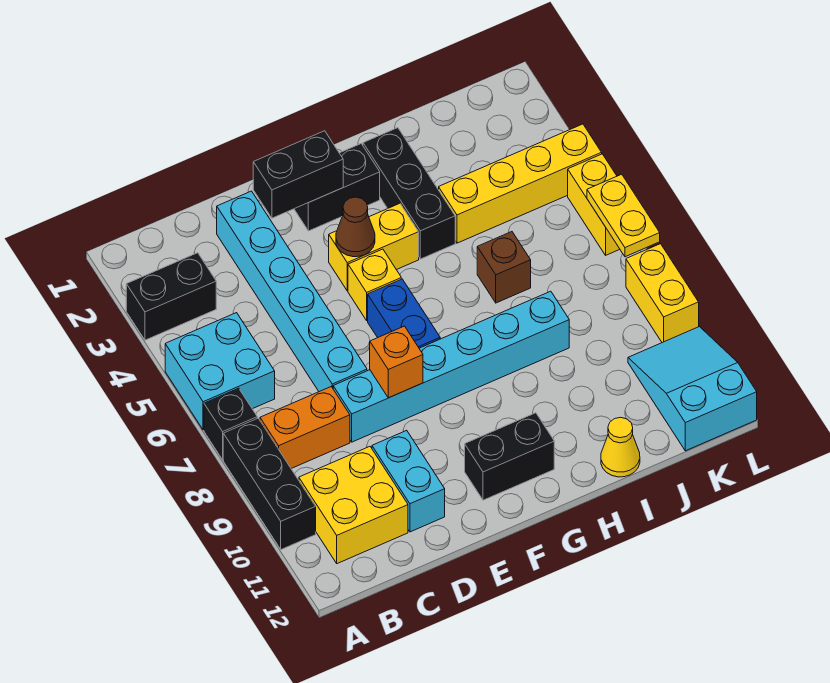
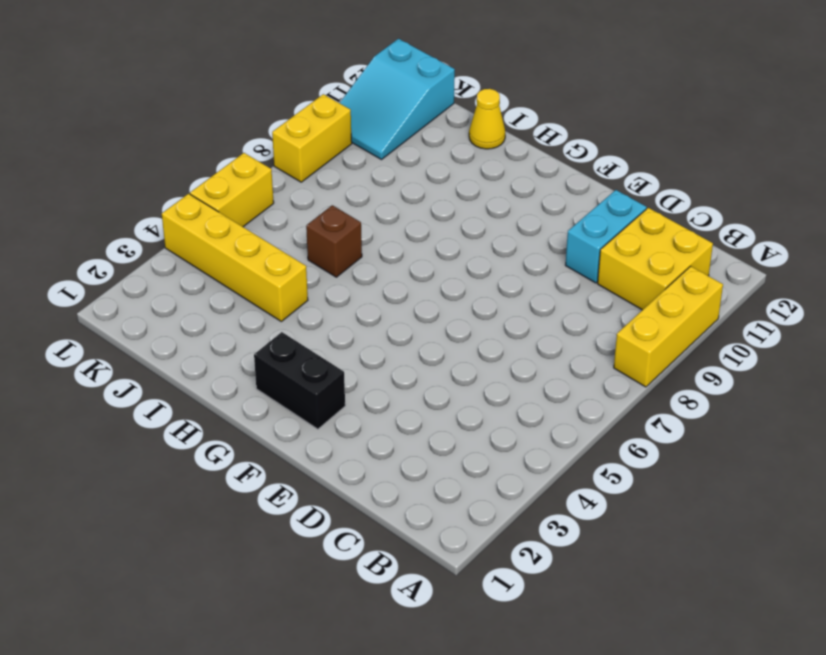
yellow 1x3 brick [614,266,723,387] -> black 1x3 brick [223,418,316,549]
none -> black 1x2 brick [126,253,216,340]
none -> cyan 2x2 brick [165,313,275,430]
none -> black 1x1 brick [204,388,257,460]

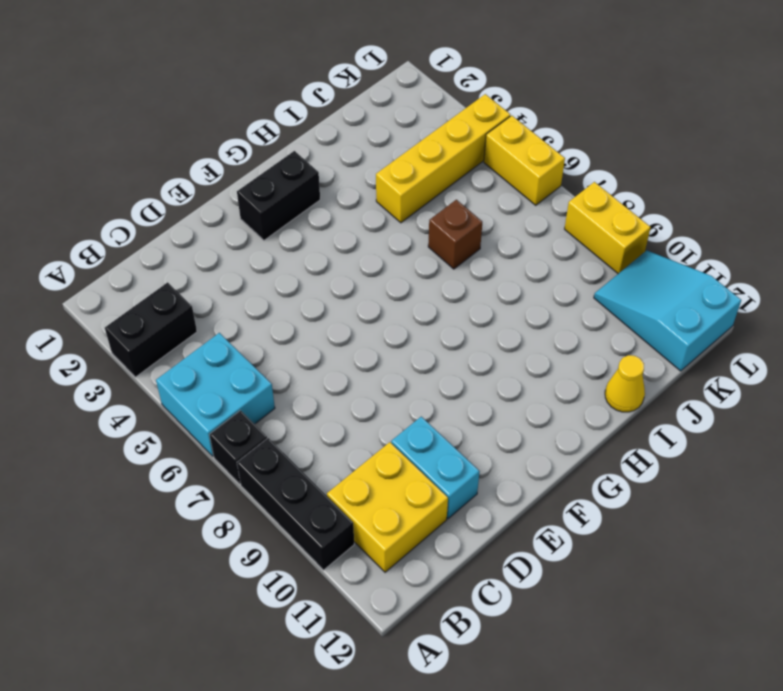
none -> orange 1x2 brick [260,387,350,468]
none -> cyan 1x6 brick [217,191,367,392]
none -> cyan 1x6 brick [333,291,569,442]

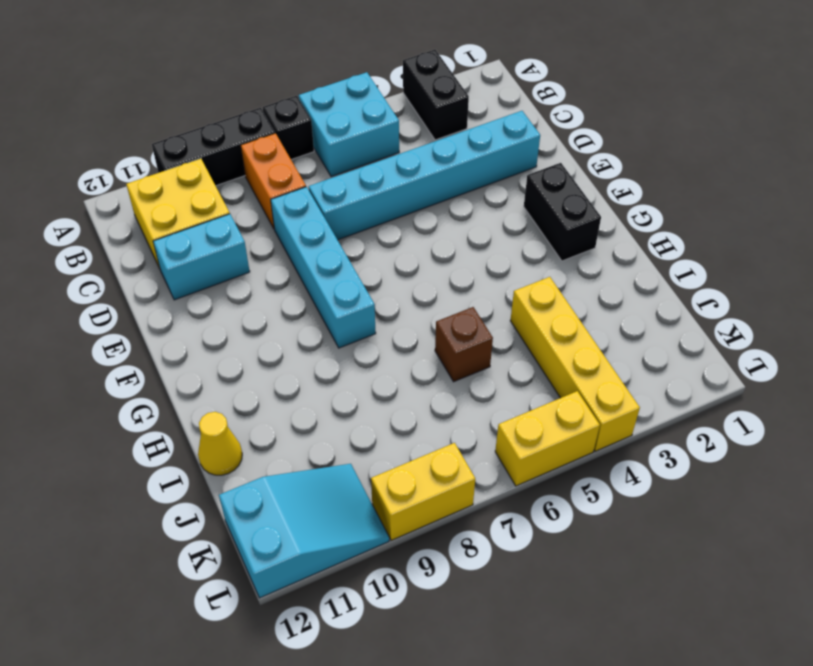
cyan 1x4 brick [271,187,376,348] -> cyan 1x6 brick [333,291,569,442]
none -> yellow 1x2 brick [329,204,419,291]
none -> yellow 1x1 brick [348,249,401,321]
none -> blue 1x2 brick [368,279,440,348]

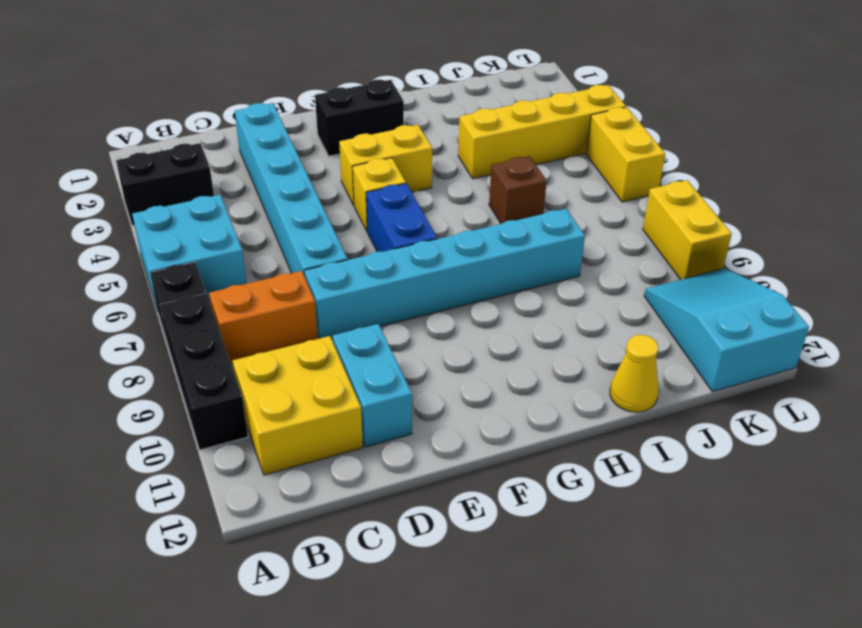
none -> black 1x2 brick [465,413,554,500]
none -> black 1x3 brick [363,128,455,259]
none -> black 1x2 brick [253,131,343,218]

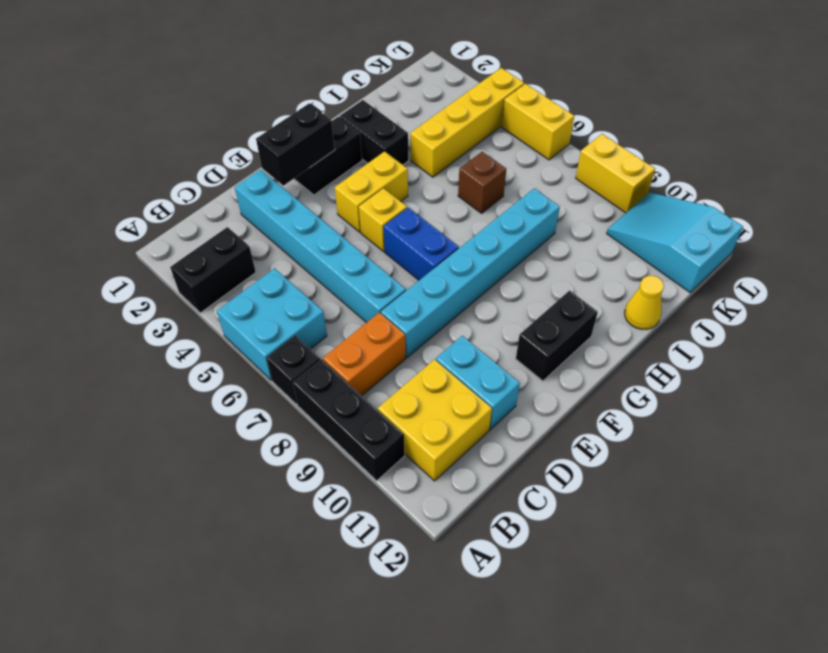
black 1x2 brick [340,100,409,165] -> black 1x3 brick [363,128,455,259]
none -> orange 1x1 brick [370,326,423,398]
none -> brown 1x1 cone [336,197,375,257]
none -> yellow 1x2 plate [587,174,660,257]

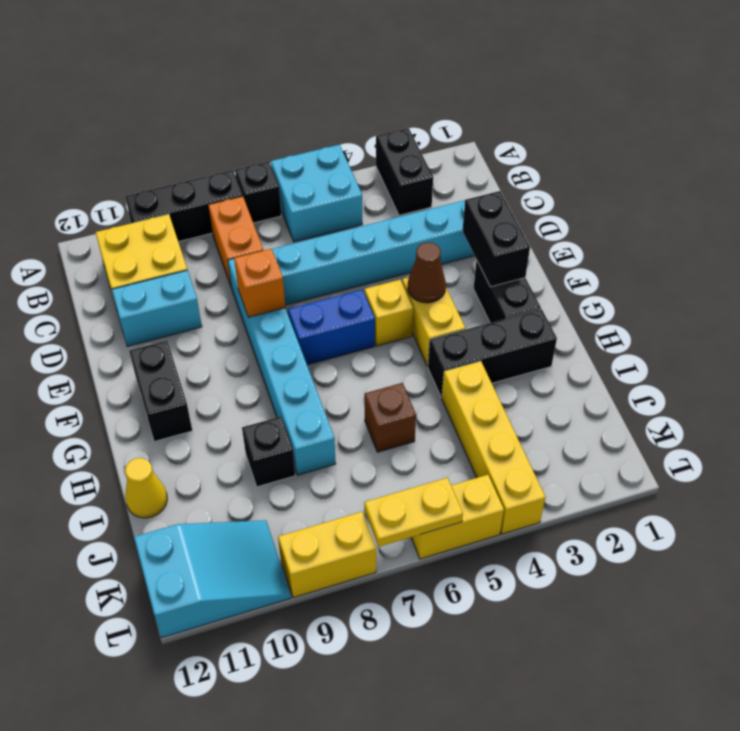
black 1x1 brick [242,417,295,487] -> none

